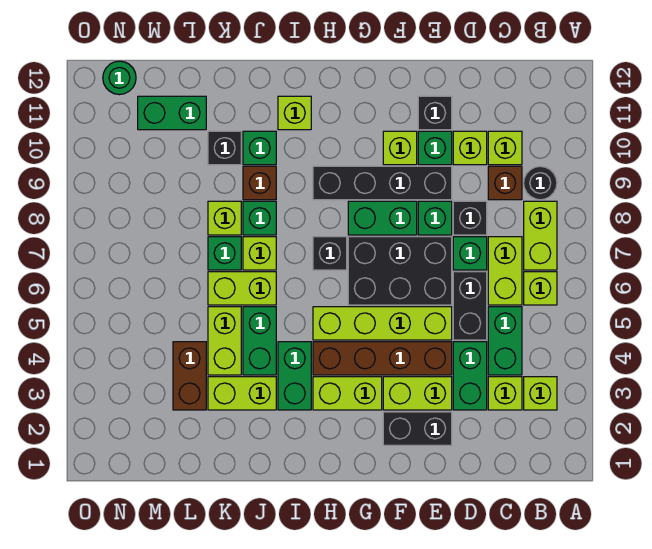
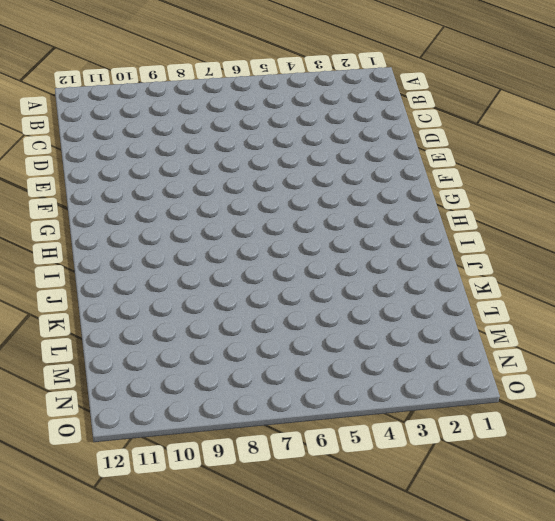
none -> lime 1x1 brick [524,377,557,410]
none -> lime 1x1 brick [524,272,557,305]
none -> lime 1x2 brick [524,201,557,270]
none -> black 1x1 round brick [524,166,557,200]

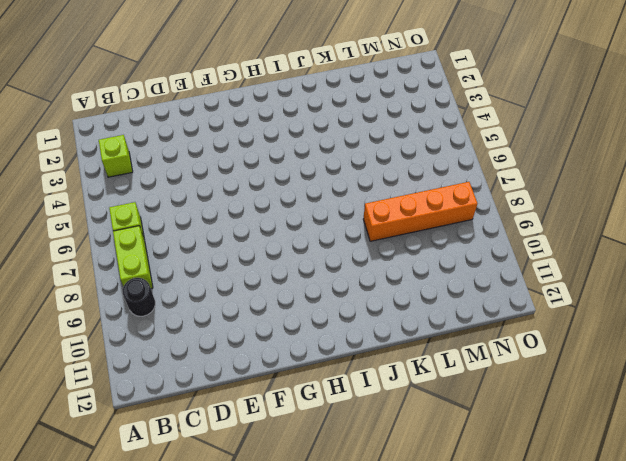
orange 1x4 brick [363,182,477,241] -> lime 1x1 brick [208,201,241,235]
none -> lime 1x1 brick [488,377,522,410]
none -> green 1x2 brick [488,307,522,375]
none -> lime 1x2 brick [488,237,522,305]
none -> brown 1x1 brick [488,166,522,200]

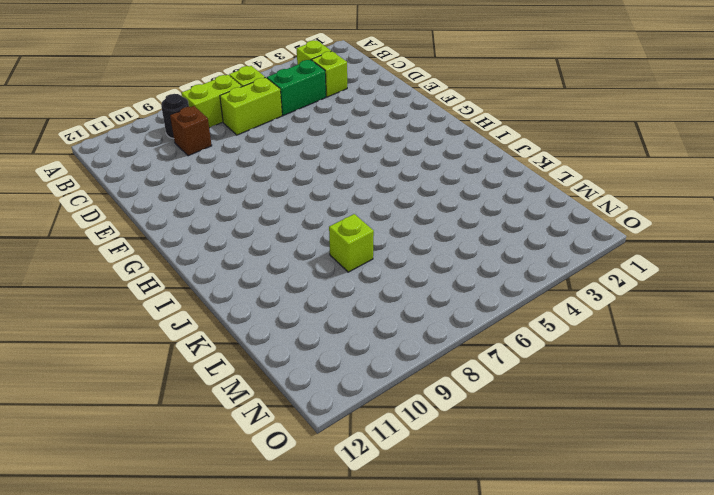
none -> lime 1x1 brick [488,131,522,165]
none -> green 1x2 brick [453,342,487,410]
none -> black 1x2 brick [453,272,487,340]
none -> green 1x1 brick [453,237,487,270]

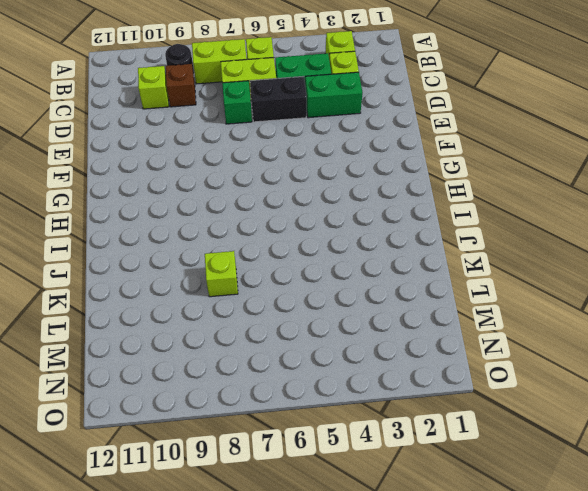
none -> black 1x1 brick [453,201,487,235]
none -> lime 1x1 brick [453,131,487,165]
none -> black 1x2 brick [383,412,452,445]
none -> lime 1x2 brick [383,377,452,410]

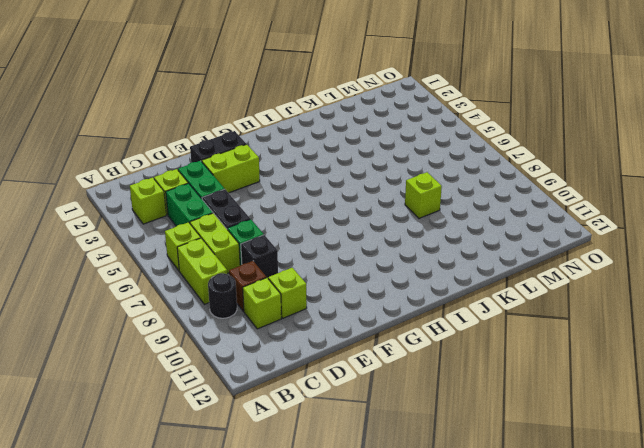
none -> brown 1x4 brick [313,342,452,375]
none -> lime 1x4 brick [313,307,452,340]
none -> black 2x3 brick [348,237,452,305]
none -> green 1x1 brick [418,201,452,235]

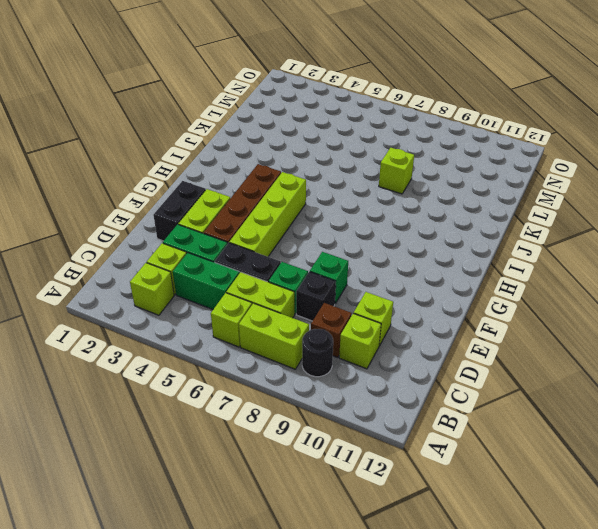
none -> black 2x3 brick [348,237,452,305]
none -> black 1x4 brick [313,166,452,200]
none -> green 1x1 brick [418,131,452,165]
none -> black 1x1 brick [418,96,452,130]

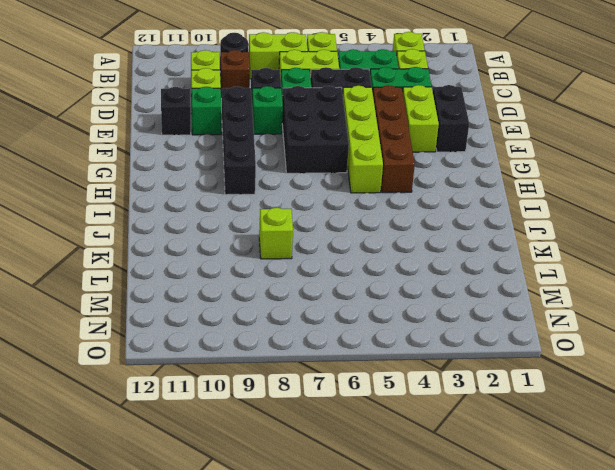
none -> green 1x2 brick [348,201,417,235]
none -> lime 1x1 brick [383,131,417,165]
none -> lime 1x2 brick [313,377,382,410]
none -> black 1x1 brick [313,237,347,270]

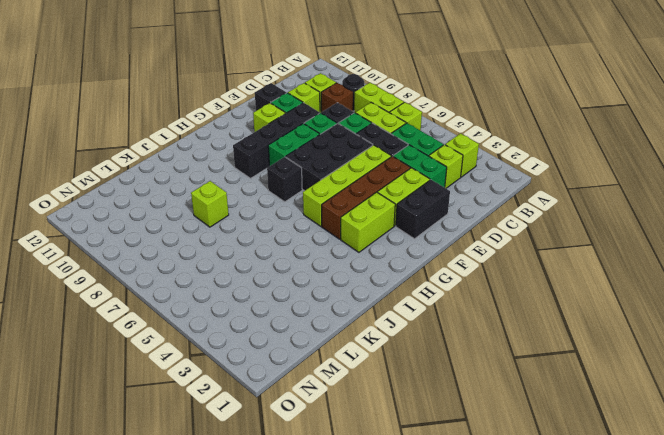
none -> green 1x2 brick [278,342,311,410]
none -> lime 1x1 brick [278,96,311,130]
none -> lime 1x2 brick [208,377,276,410]
none -> green 1x2 brick [243,307,276,375]

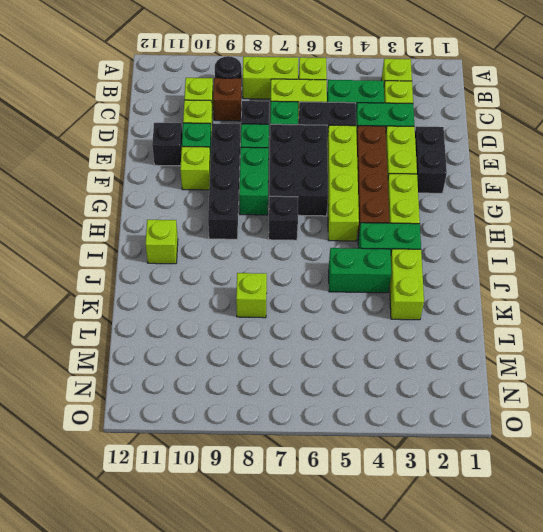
none -> lime 1x2 brick [208,272,276,305]
none -> lime 1x1 brick [243,237,276,270]
none -> green 1x1 brick [243,201,276,235]
none -> brown 1x1 brick [243,166,276,200]

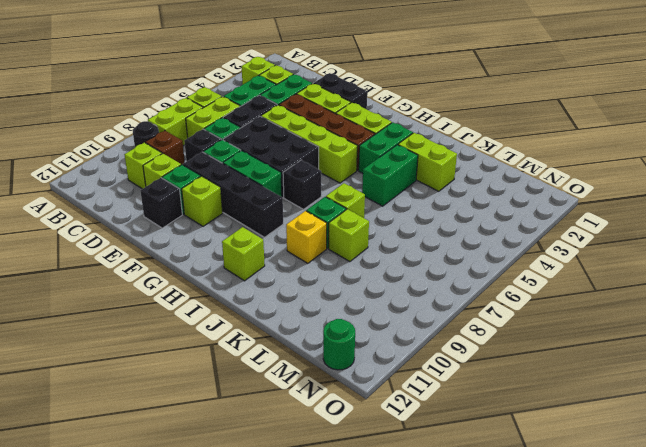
yellow 1x1 brick [286,211,327,263] -> brown 1x1 brick [243,166,276,200]
none -> lime 1x2 brick [208,272,276,305]
none -> green 1x1 brick [243,131,276,165]
none -> lime 1x2 brick [208,307,241,375]
none -> green 1x1 brick [208,237,241,270]

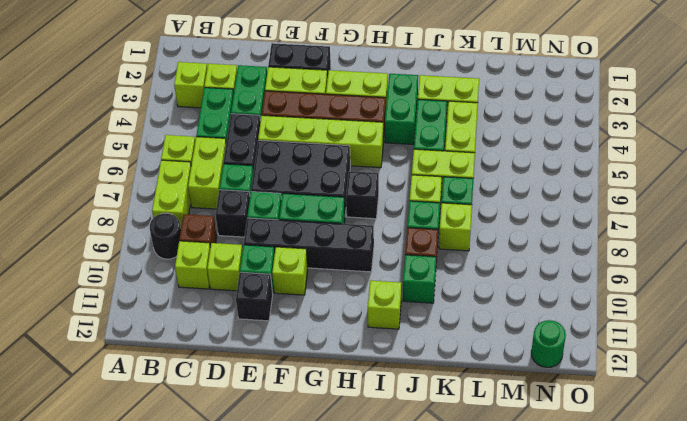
none -> black 1x1 brick [208,131,241,165]
none -> brown 1x2 brick [173,342,206,410]
none -> green 1x2 brick [138,96,206,130]

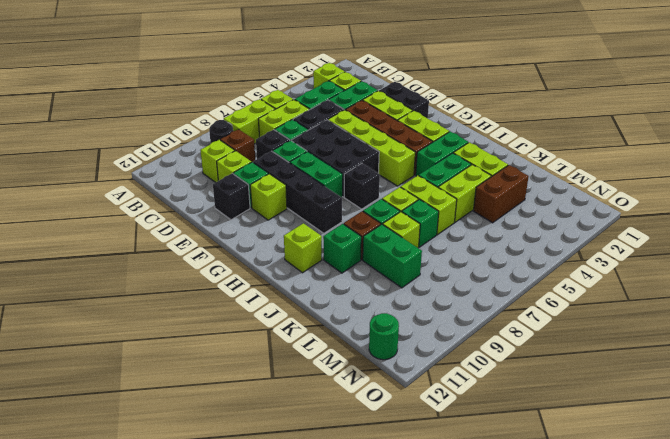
green 1x2 brick [363,224,422,288] -> green 1x2 brick moved to [138,96,206,130]
none -> black 1x1 brick [208,131,241,165]

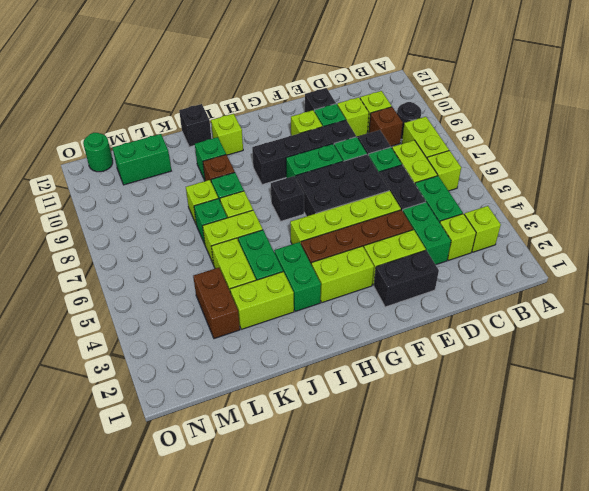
black 1x1 brick [179,104,211,147] -> black 1x1 brick moved to [208,131,241,165]

